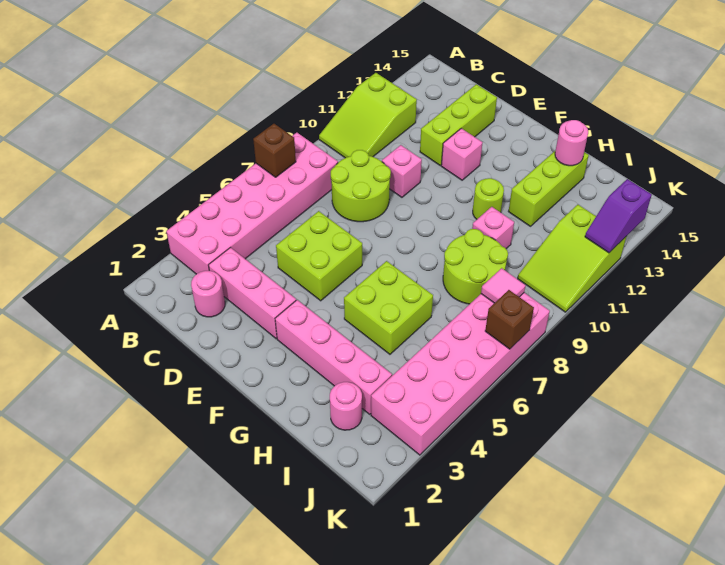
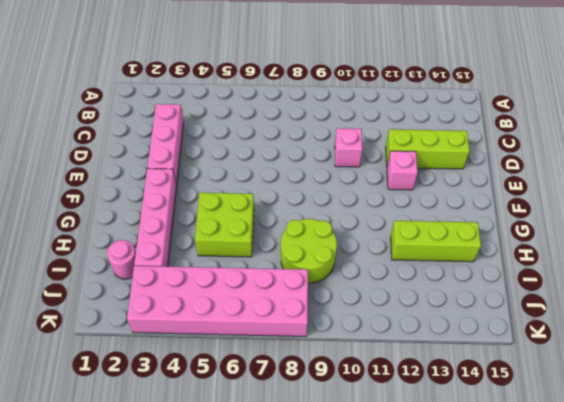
none -> pink 2x6 brick [166,133,338,274]
none -> lime 2x3 slope [319,73,417,158]
none -> pink 1x1 round brick [191,271,225,317]

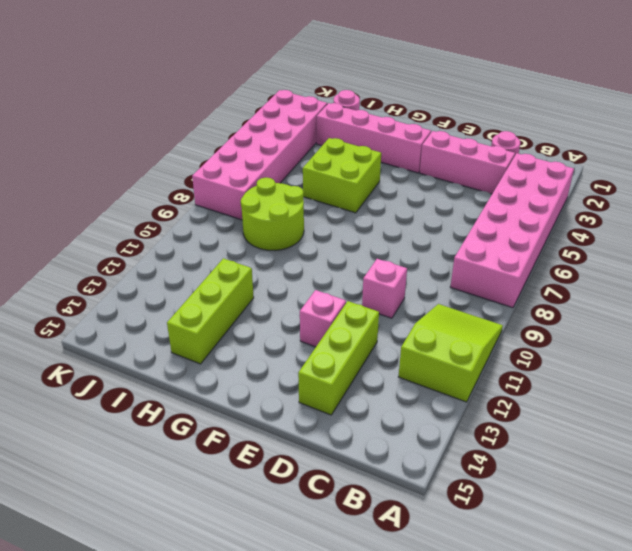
none -> lime 2x2 round brick [331,150,391,222]
none -> lime 2x2 brick [276,211,362,301]
none -> lime 1x1 round brick [473,178,504,219]

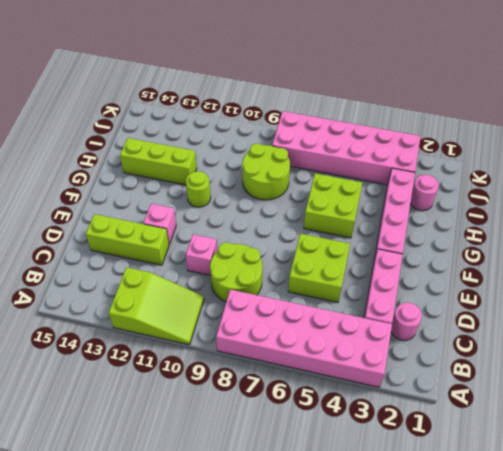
none -> pink 1x1 brick [472,207,514,249]
none -> lime 2x3 slope [518,205,626,312]
none -> brown 1x1 brick [253,124,296,177]

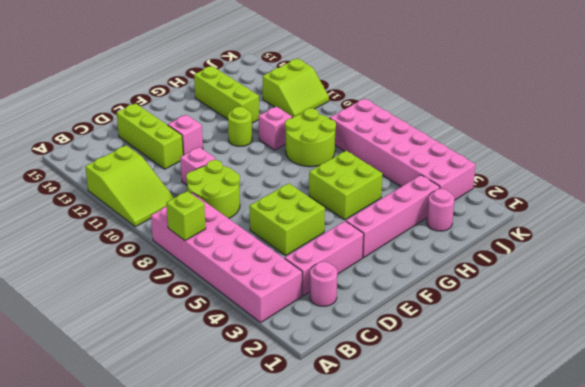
lime 1x1 brick [166,191,206,241] -> brown 1x1 brick [253,124,296,177]
lime 2x2 slope [262,59,329,117] -> lime 2x3 slope [518,205,626,312]
none -> pink 1x1 round brick [555,120,588,166]
none -> pink 1x1 tile [481,268,526,303]
none -> brown 1x1 brick [485,290,534,349]

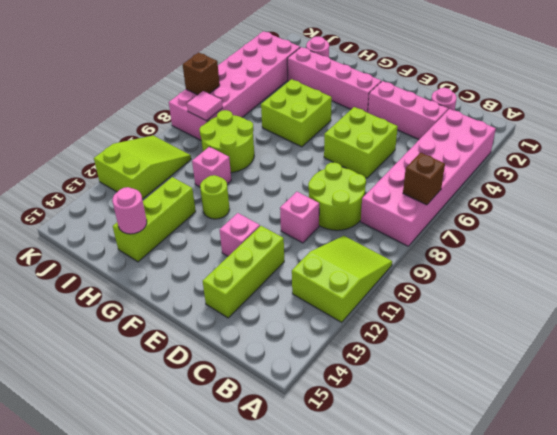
none -> purple 1x2 slope [585,179,652,253]

